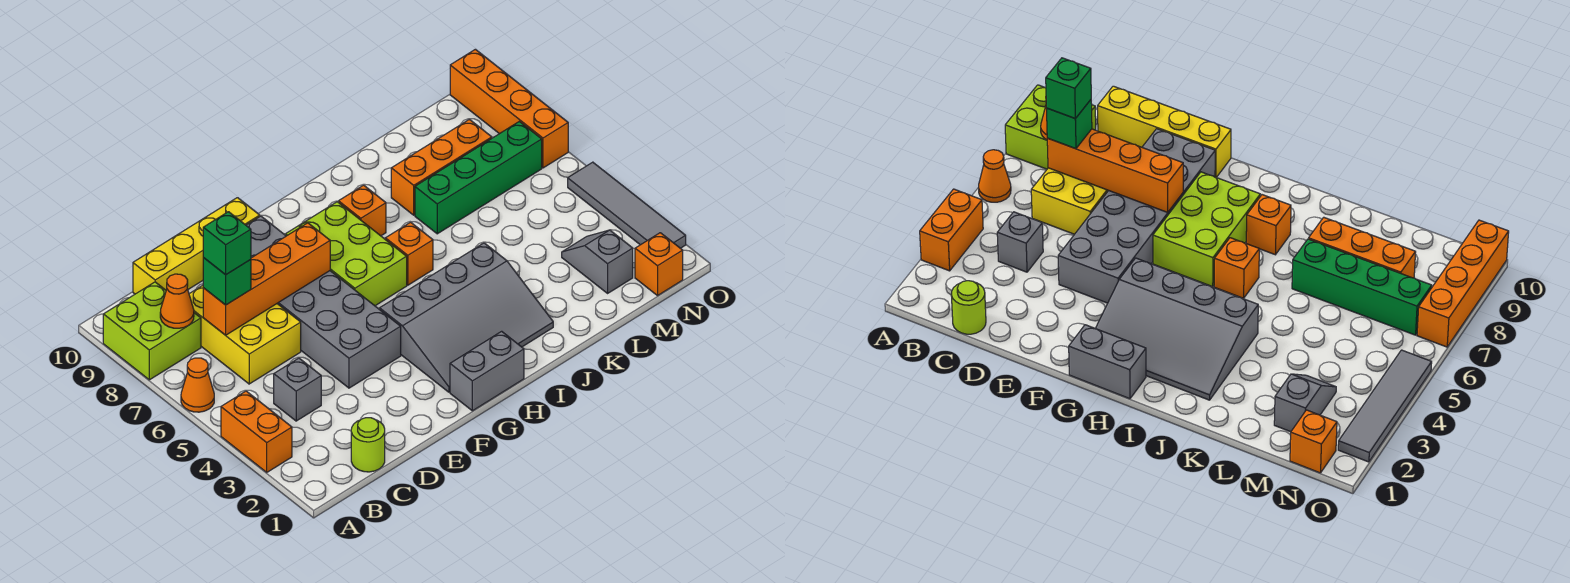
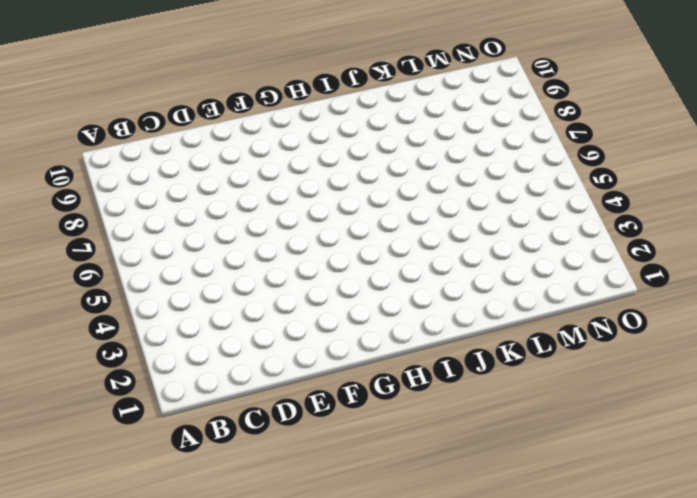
none -> orange 1x2 brick [221,391,292,472]
none -> orange 1x1 cone [181,358,214,412]
none -> lime 2x2 brick [103,282,201,380]

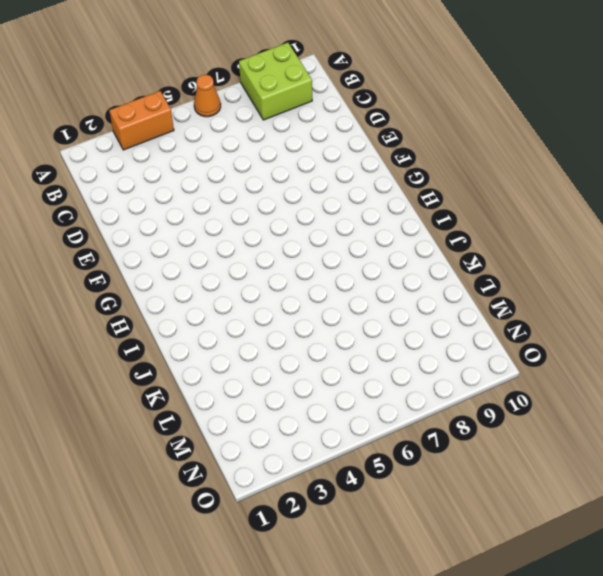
none -> lime 1x1 round brick [351,418,385,472]
none -> grey 1x1 brick [274,358,321,421]
none -> yellow 2x3 brick [189,285,301,384]

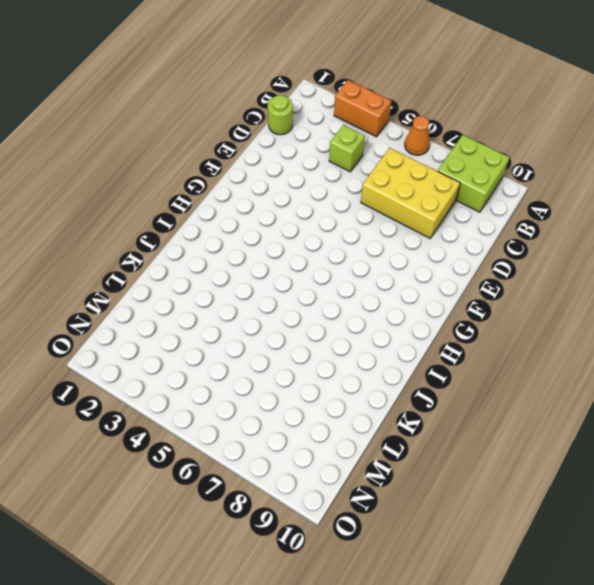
lime 1x1 brick [329,125,365,172] -> grey 1x1 brick [274,358,321,421]
none -> yellow 1x4 brick [133,198,260,294]
none -> grey 2x6 brick [246,216,401,388]
none -> grey 1x2 brick [450,331,524,411]

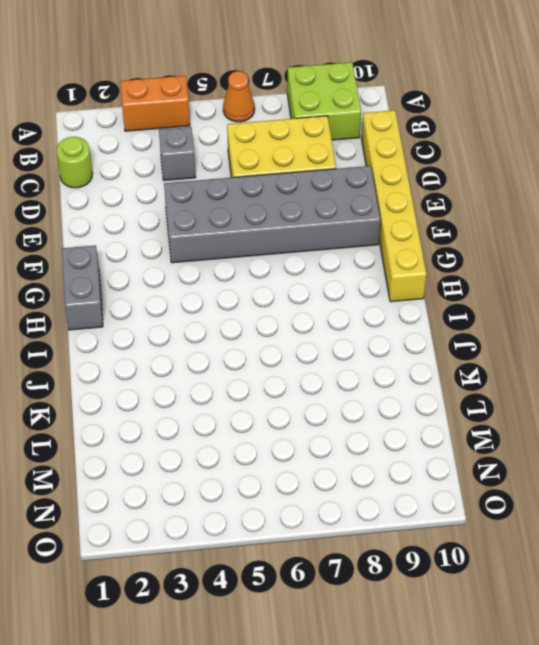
yellow 1x6 brick [362,110,427,302] -> yellow 1x4 brick [133,198,260,294]
none -> grey 3x4 slope [380,243,553,392]
none -> lime 2x3 brick [286,202,407,306]
none -> orange 1x1 brick [385,222,433,285]

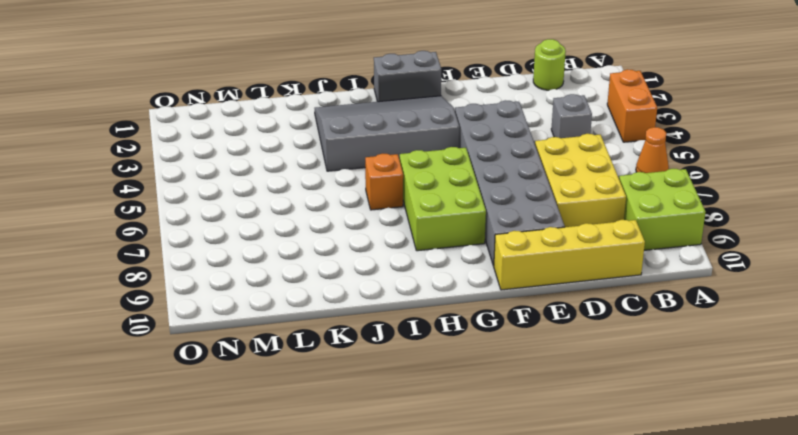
none -> orange 1x1 brick [339,185,386,236]
none -> green 1x4 brick [415,121,542,234]
none -> orange 1x3 brick [391,119,492,215]

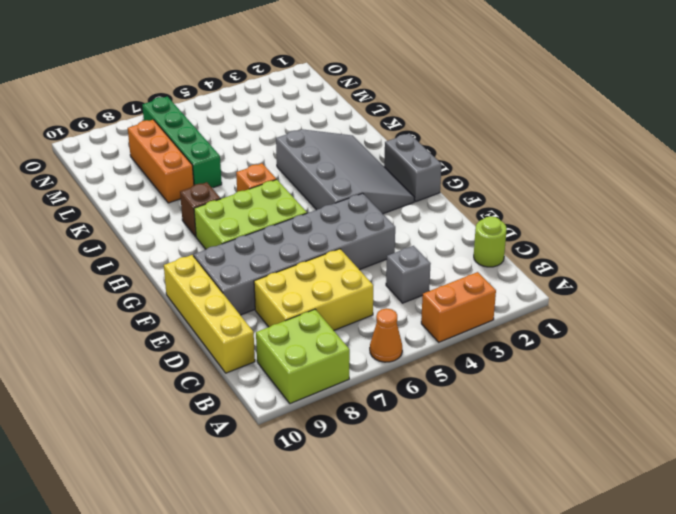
brown 1x1 brick [180,182,221,236] -> orange 1x1 brick [339,185,386,236]
none -> grey 1x2 slope [562,230,633,293]
none -> orange 1x1 brick [635,233,683,296]
none -> grey 1x4 tile [568,162,686,248]

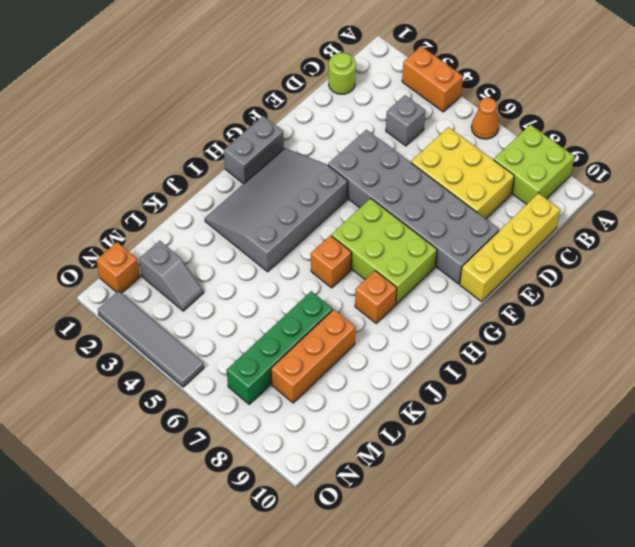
none -> orange 1x4 brick [450,49,568,168]
none -> orange 1x1 cone [160,274,194,328]
none -> orange 1x4 brick [203,223,330,335]

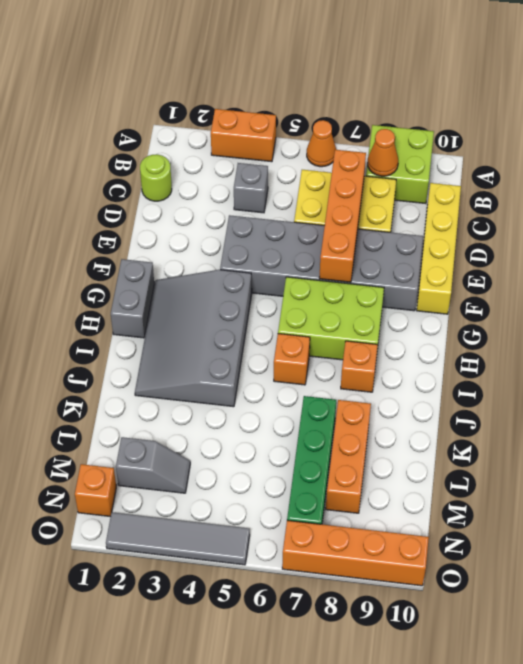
none -> green 1x1 brick [203,258,251,305]
none -> green 1x1 brick [203,212,251,275]

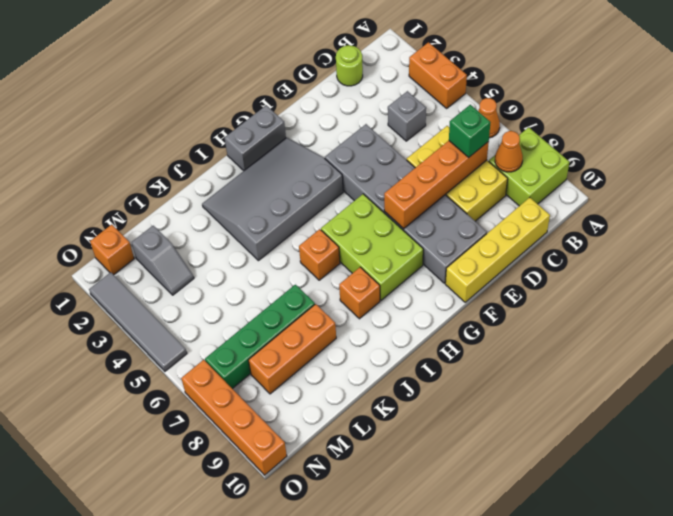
none -> green 1x1 brick [203,212,251,275]

